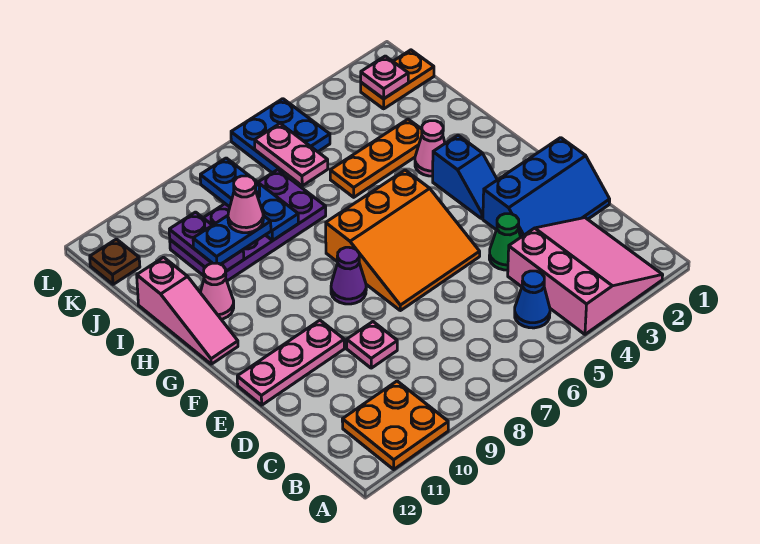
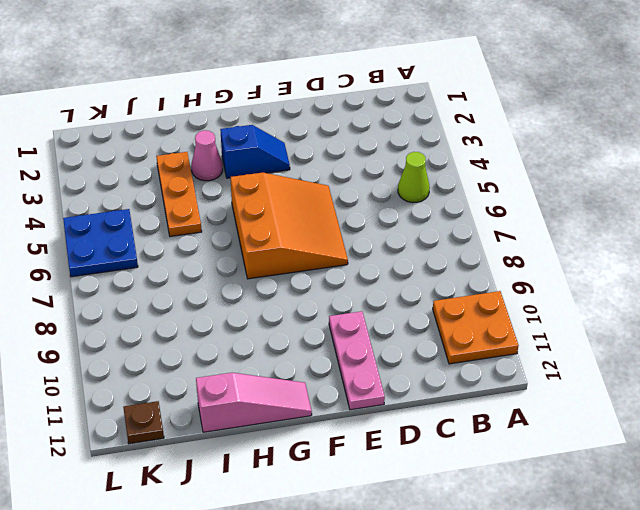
lime 1x1 cone [398,152,430,203] -> blue 1x1 cone [515,271,550,328]
none -> pink 3x3 slope [508,218,663,334]
none -> blue 2x3 slope [483,138,610,237]
none -> green 1x1 cone [489,214,521,270]

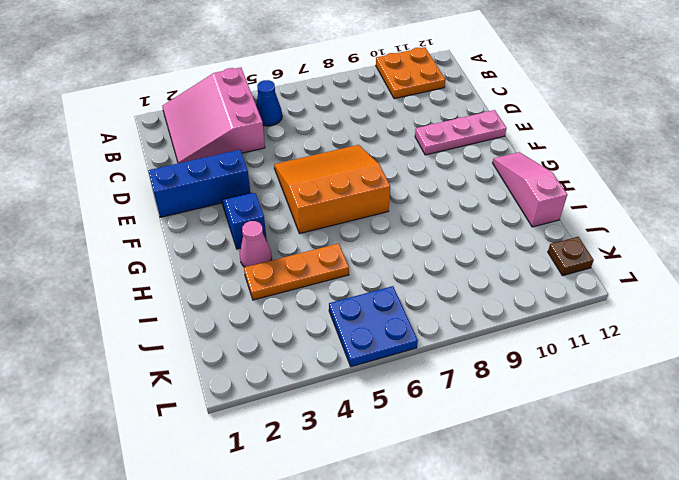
none -> green 1x1 cone [489,214,521,270]
none -> pink 1x1 plate [347,322,397,368]
none -> purple 1x1 cone [331,247,366,304]

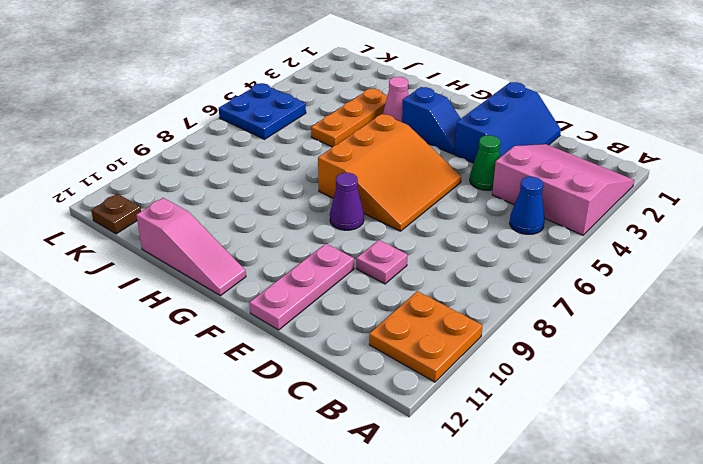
none -> pink 1x1 cone [200,263,234,319]
none -> purple 2x4 plate [170,170,326,281]
none -> orange 1x2 plate [361,50,434,109]

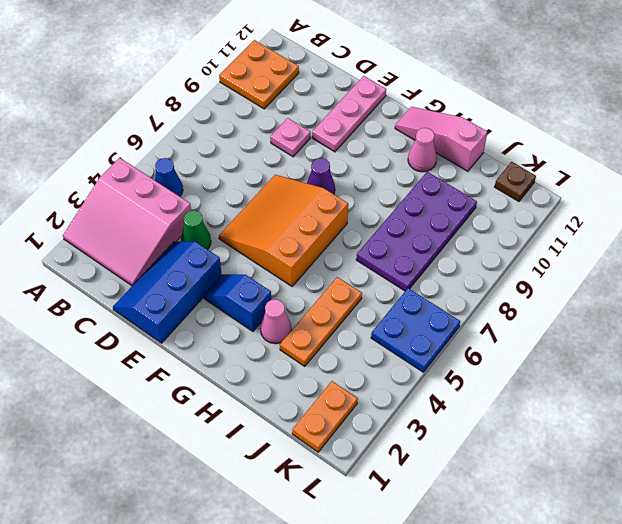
none -> blue 1x3 plate [200,158,299,240]
none -> purple 1x2 plate [169,212,244,271]
none -> pink 1x2 plate [255,124,328,186]

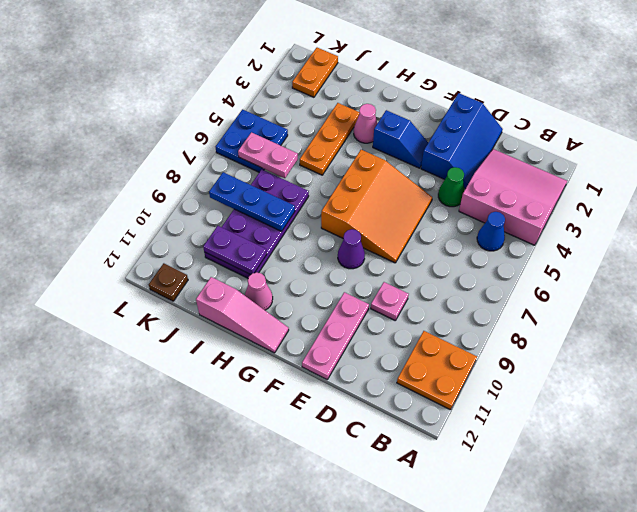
none -> pink 1x1 plate [361,56,408,99]
none -> blue 1x2 plate [193,216,271,264]
none -> pink 1x1 cone [228,176,263,233]

